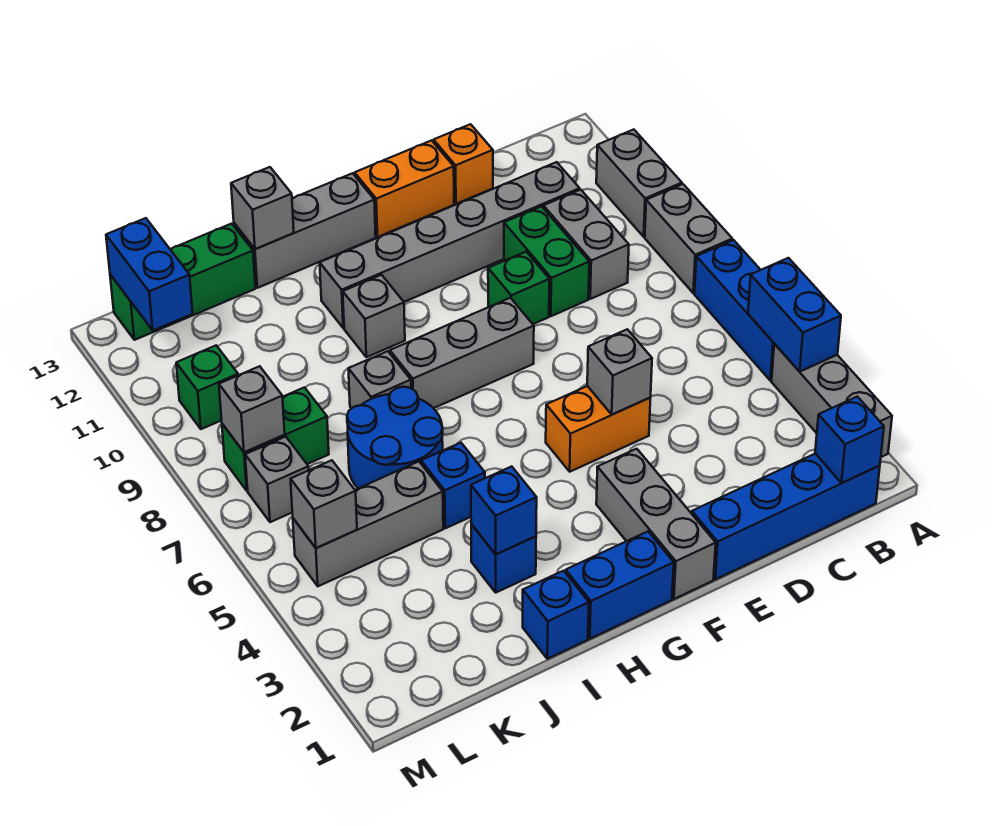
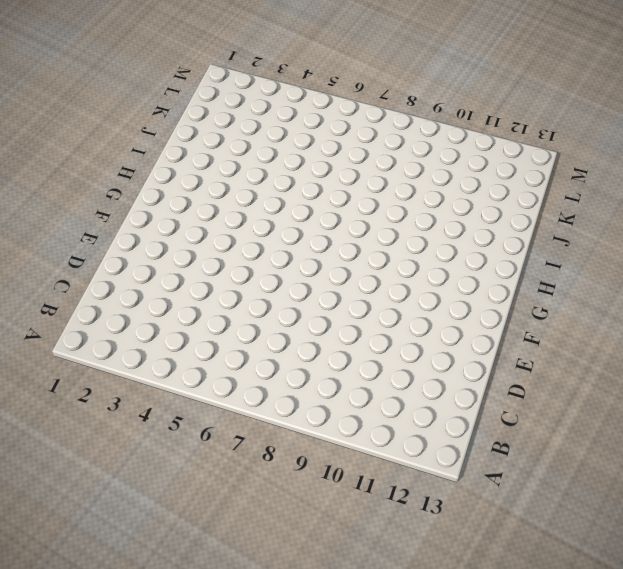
none -> grey 1x3 brick [771,344,892,457]
none -> blue 1x3 brick [694,240,774,380]
none -> grey 1x2 brick [645,184,732,293]
none -> grey 1x2 brick [596,129,682,237]

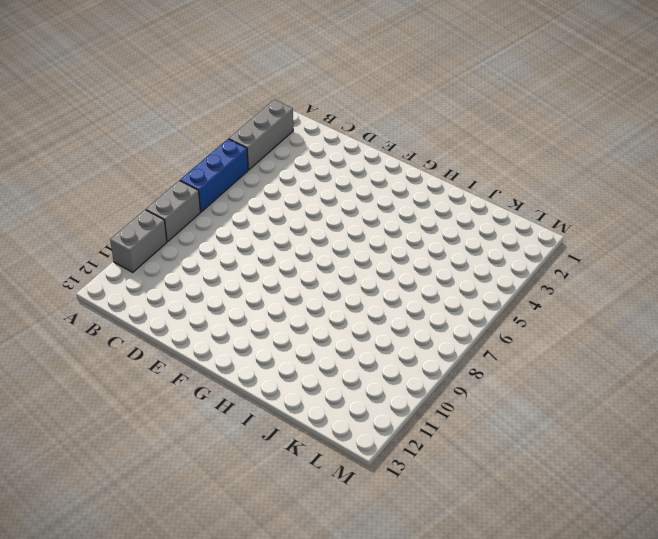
none -> blue 1x4 brick [692,454,880,579]
none -> grey 1x2 brick [544,190,629,299]
none -> grey 1x6 brick [320,162,580,328]
none -> green 1x2 brick [504,206,589,316]

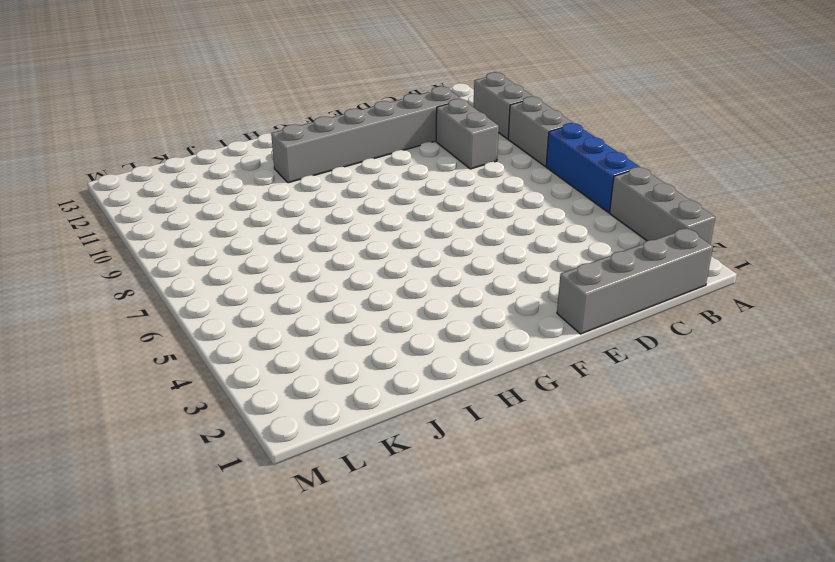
grey 1x4 brick [557,228,713,334] -> blue 1x4 brick [692,454,880,579]
none -> green 1x2 brick [504,206,589,316]
none -> orange 1x1 brick [434,124,493,204]
none -> orange 1x2 brick [546,386,650,472]
none -> green 1x1 brick [488,252,549,324]

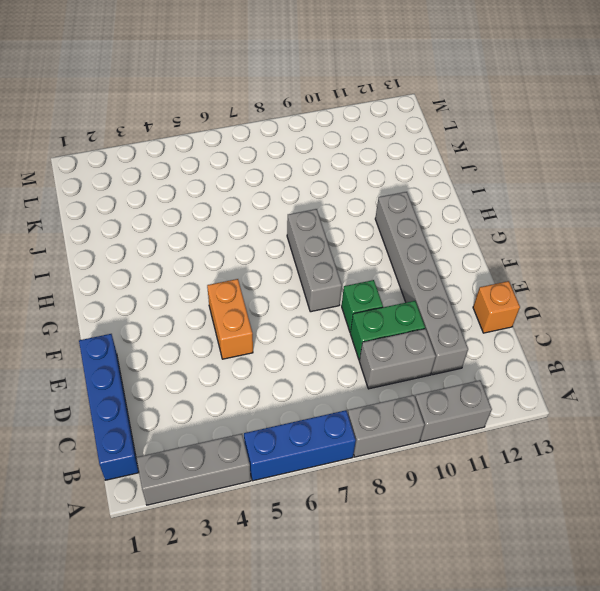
none -> orange 1x2 brick [355,141,454,237]
none -> grey 1x3 brick [596,449,716,599]
none -> blue 1x2 brick [566,532,674,639]
none -> grey 1x3 brick [234,173,376,288]

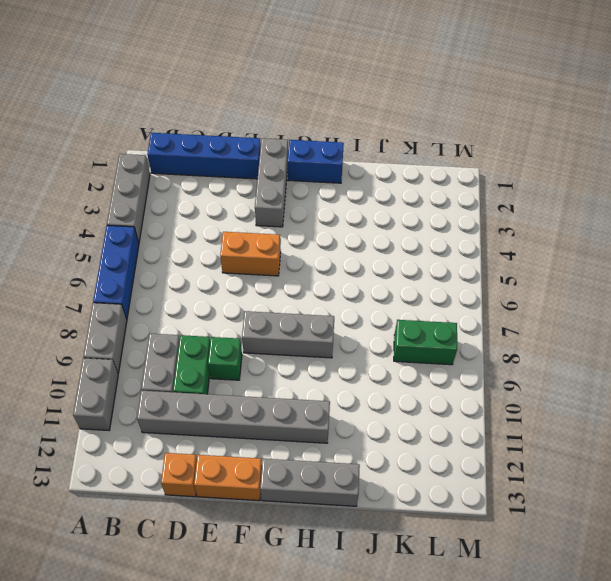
none -> grey 1x1 brick [343,275,405,357]
none -> blue 1x1 brick [523,571,589,659]
none -> blue 1x1 brick [471,524,536,592]
none -> blue 1x1 brick [421,443,485,528]

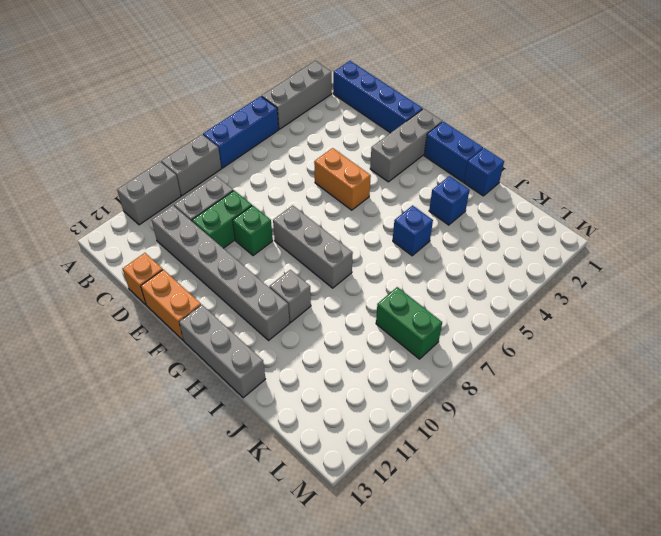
none -> blue 2x2 round brick [347,387,443,488]
none -> grey 1x1 brick [348,351,411,409]
none -> grey 1x3 brick [293,462,443,586]
none -> green 1x3 brick [110,224,255,340]

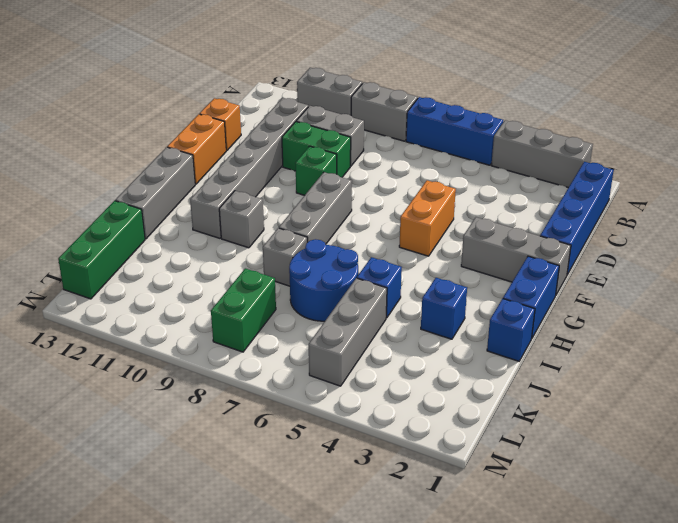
none -> grey 1x1 brick [245,437,309,522]
none -> green 1x1 brick [176,346,238,429]
none -> blue 1x2 brick [748,258,841,372]
none -> blue 1x1 brick [815,397,884,483]

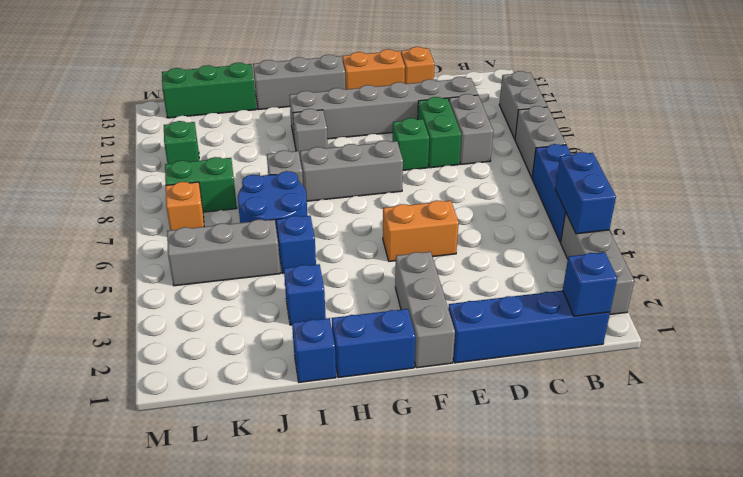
orange 1x1 brick [166,182,204,230] -> grey 1x1 brick [245,437,309,522]
none -> grey 1x1 brick [587,329,652,415]
none -> blue 1x1 brick [471,466,537,554]
none -> grey 1x1 brick [231,167,294,249]
none -> grey 1x1 brick [291,460,357,548]

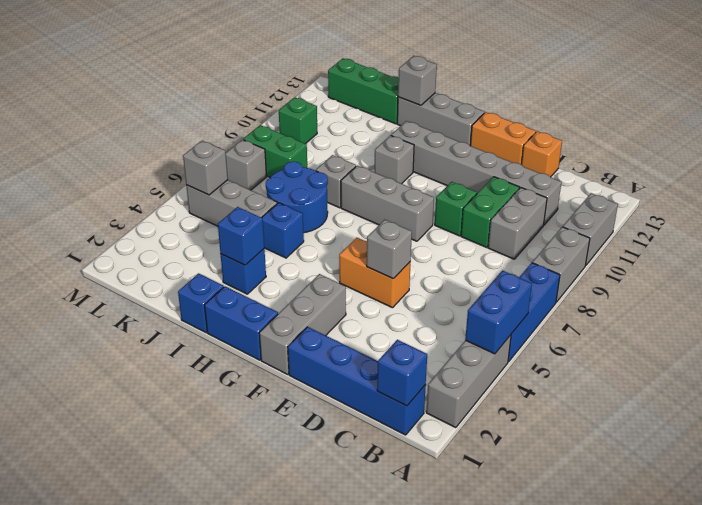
none -> grey 1x1 brick [219,366,285,452]
none -> blue 1x2 brick [106,218,193,330]

